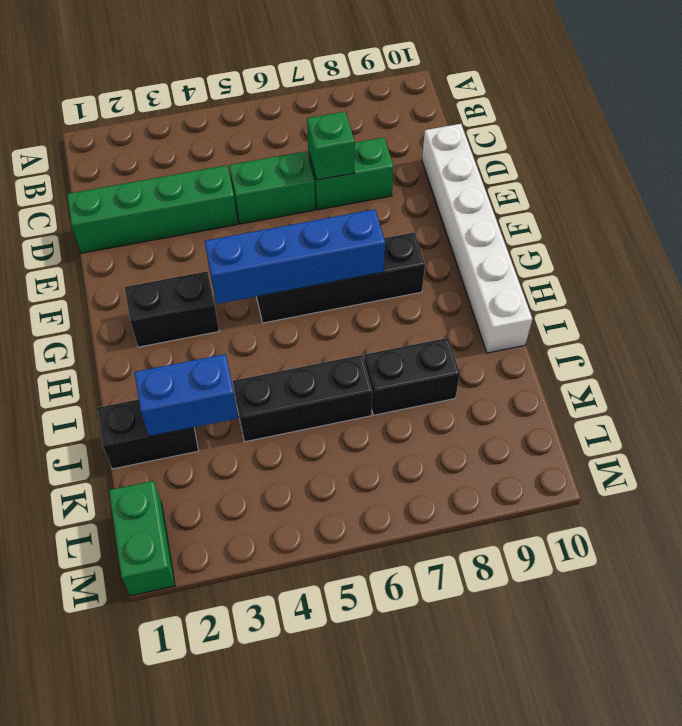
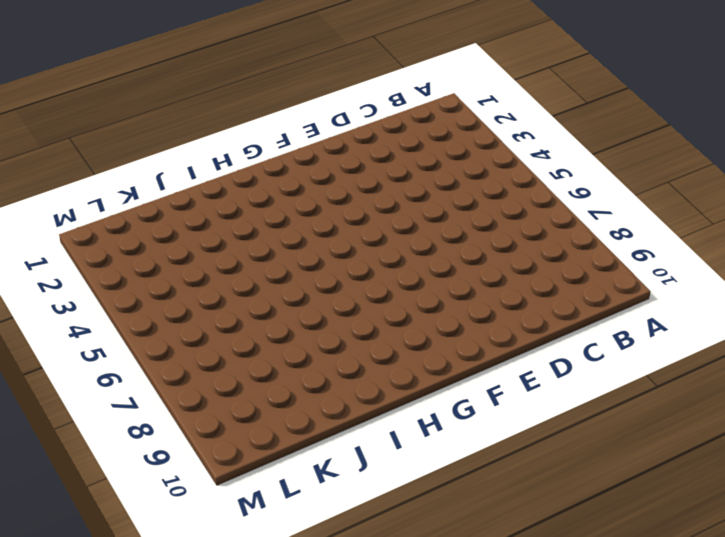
none -> green 1x4 brick [67,165,238,253]
none -> green 1x2 brick [229,151,315,224]
none -> green 1x2 brick [308,137,394,210]

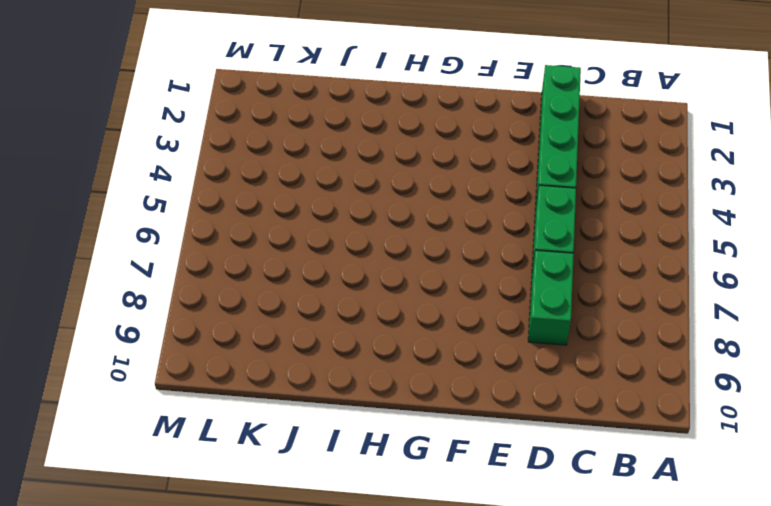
none -> white 1x6 brick [422,124,532,353]
none -> black 1x2 brick [125,271,219,347]
none -> black 1x4 brick [256,232,425,323]

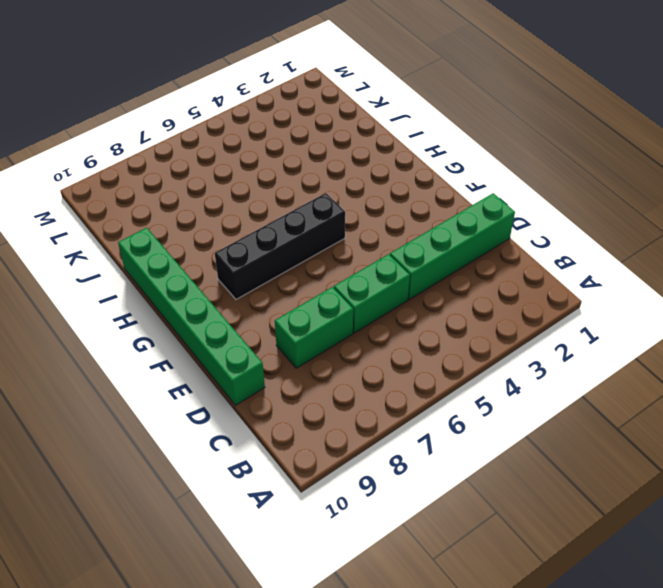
green 1x6 brick [118,228,265,405] -> white 1x6 brick [422,124,532,353]
none -> black 1x2 brick [125,271,219,347]
none -> black 1x2 brick [97,399,198,469]
none -> black 1x3 brick [233,355,372,442]

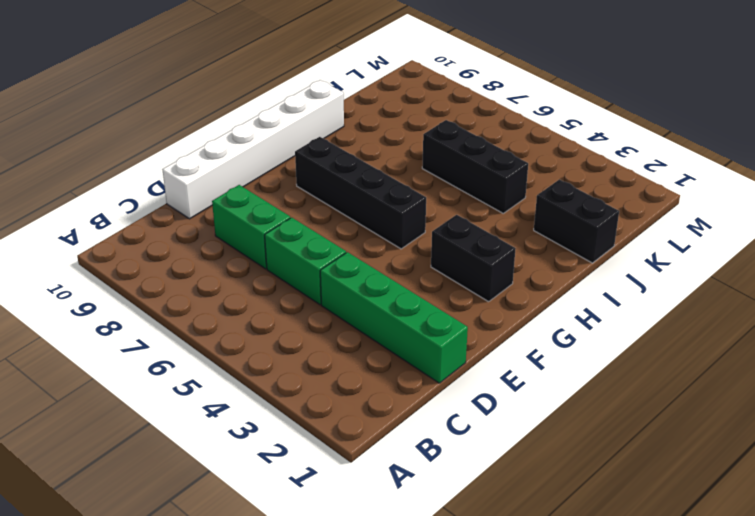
none -> black 1x2 brick [364,338,460,415]
none -> green 1x2 brick [109,481,175,596]
none -> green 1x1 brick [307,112,355,180]

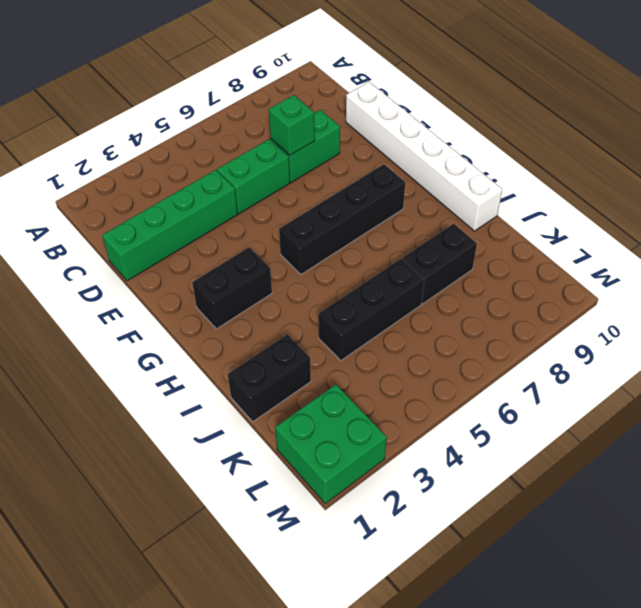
green 2x2 brick [275,385,387,504] -> green 1x2 brick [109,481,175,596]
none -> blue 1x4 brick [205,209,385,304]
none -> blue 1x2 brick [134,354,238,436]

